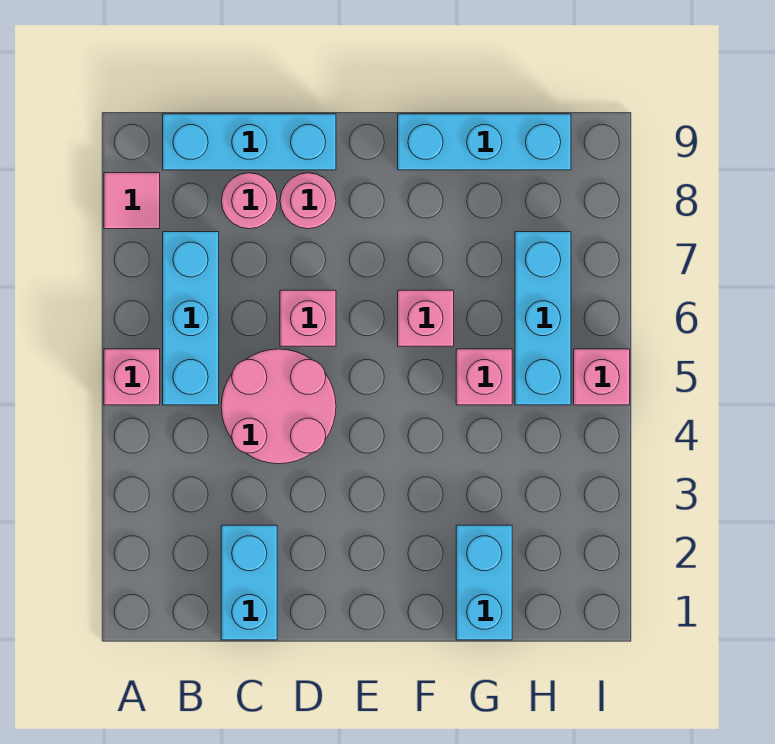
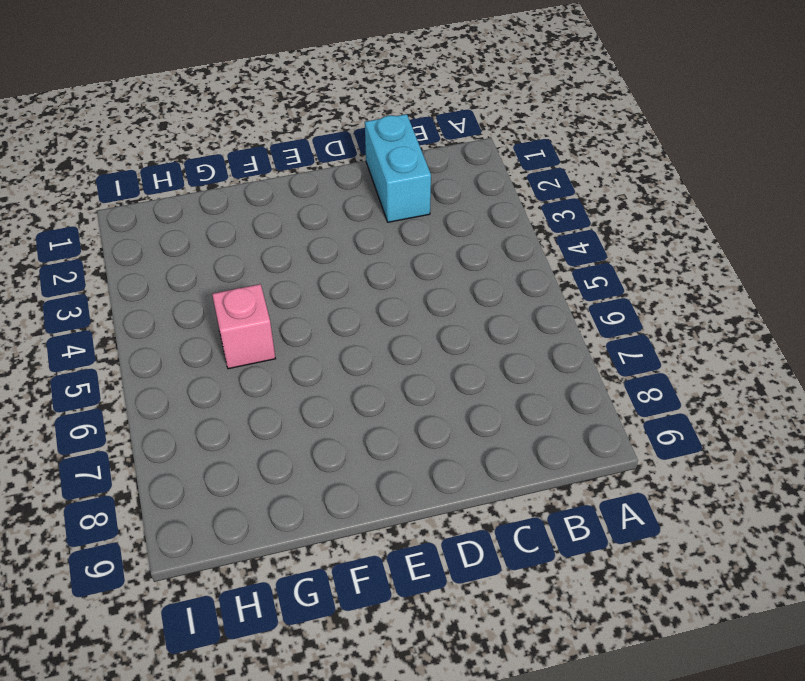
none -> pink 1x1 brick [104,349,160,405]
none -> pink 1x1 tile [104,173,160,229]
none -> cyan 1x3 brick [163,232,219,405]

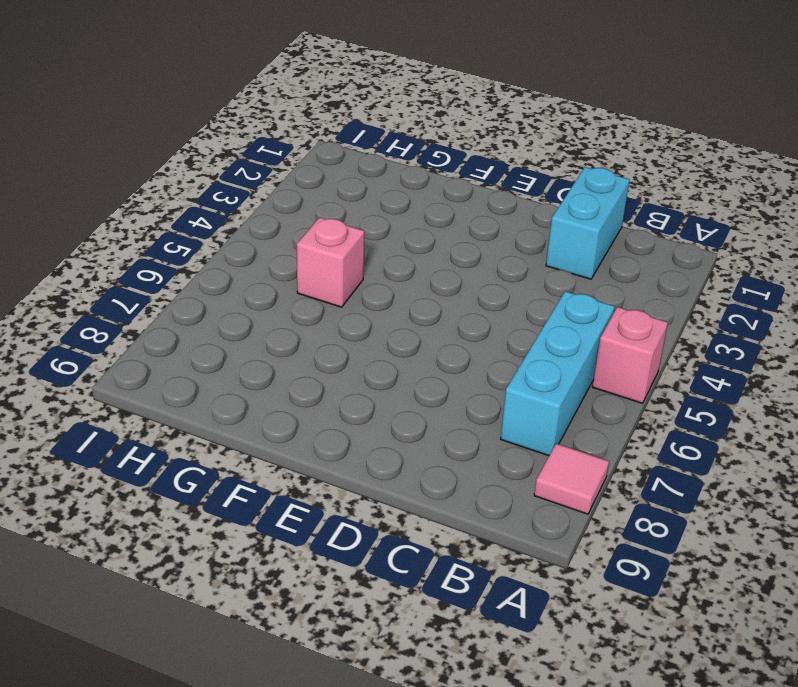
none -> cyan 1x3 brick [163,114,336,170]
none -> pink 2x2 round brick [221,349,336,464]
none -> pink 1x1 round brick [221,173,277,229]

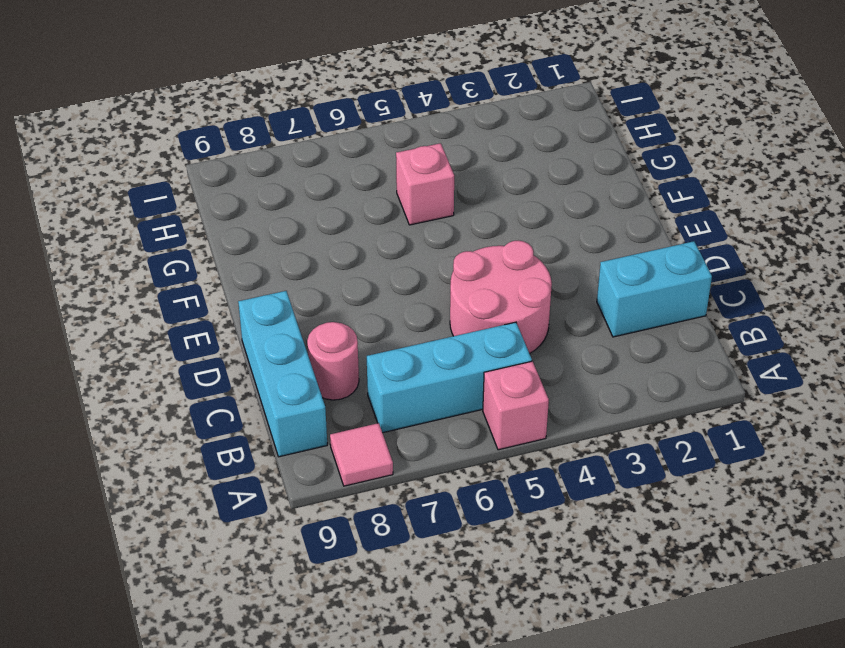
none -> pink 1x1 brick [280,290,336,346]
none -> pink 1x1 round brick [280,173,336,229]
none -> pink 1x1 brick [398,290,454,346]

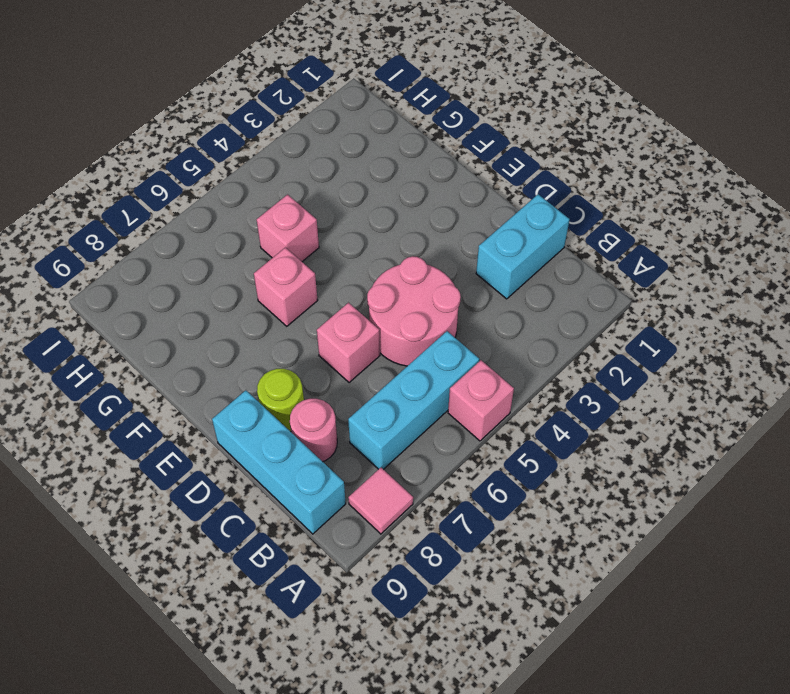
lime 1x1 round brick [257,369,304,432] -> pink 1x1 round brick [280,173,336,229]
none -> cyan 1x3 brick [398,114,571,170]
none -> cyan 1x2 brick [456,525,512,640]
none -> cyan 1x3 brick [515,232,571,405]

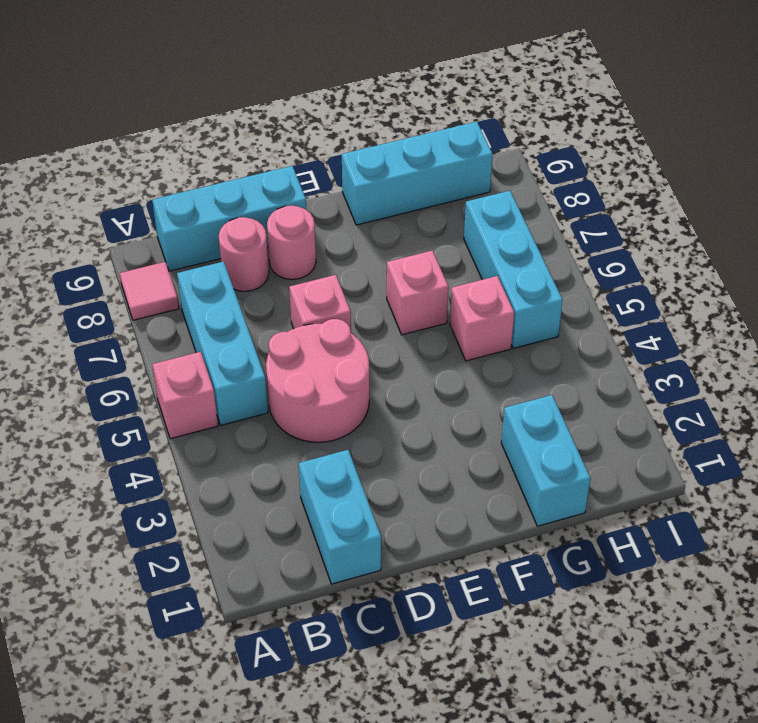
none -> pink 1x1 brick [574,349,630,405]

